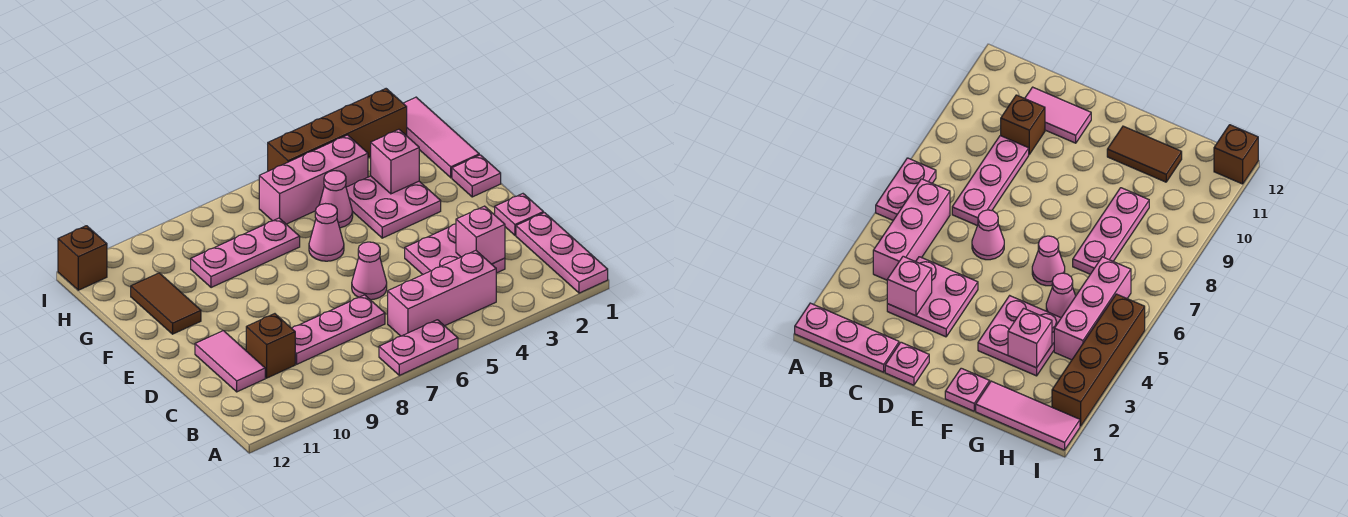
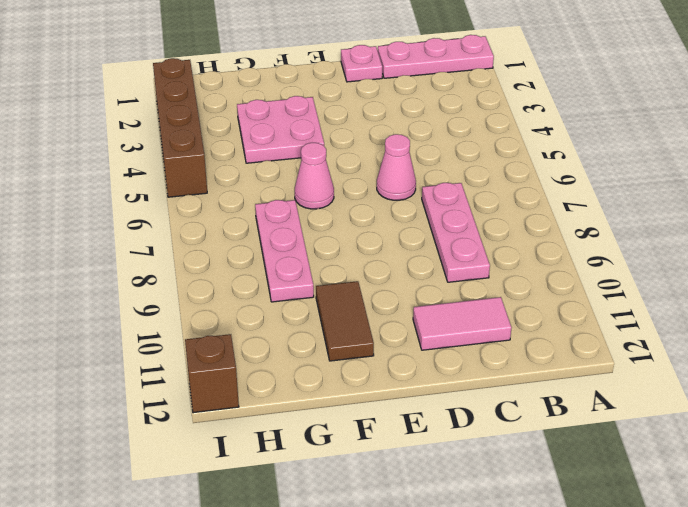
brown 1x2 tile [316,281,374,361] -> brown 1x2 tile turned to [131,273,201,334]
none -> pink 1x2 plate [379,320,458,375]
none -> pink 1x3 brick [388,251,496,336]
none -> pink 2x2 plate [405,224,505,274]

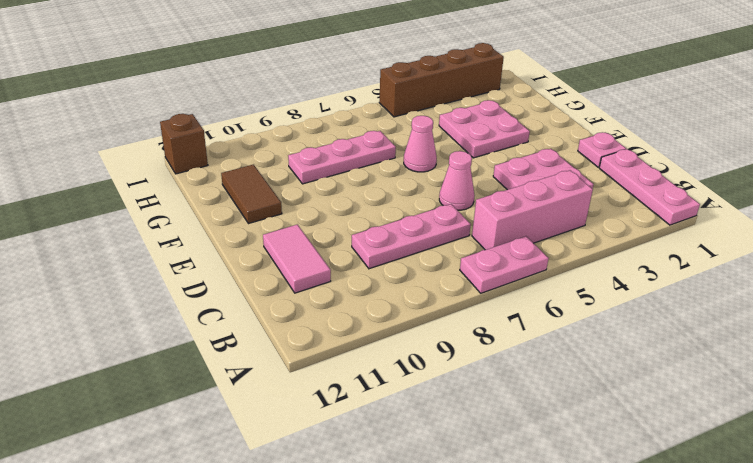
none -> brown 1x1 brick [246,314,295,378]
none -> pink 1x1 plate [452,155,501,197]
none -> pink 1x3 tile [403,97,479,178]

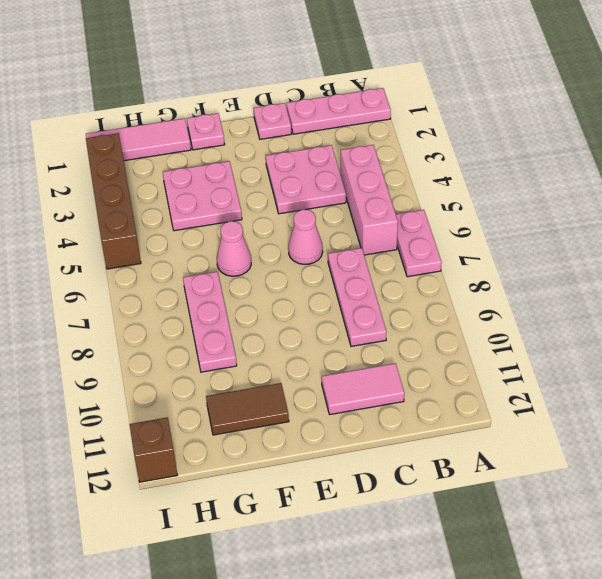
none -> brown 1x1 brick [246,314,295,378]
none -> pink 1x1 cone [319,171,353,228]
none -> pink 1x3 brick [259,135,368,224]

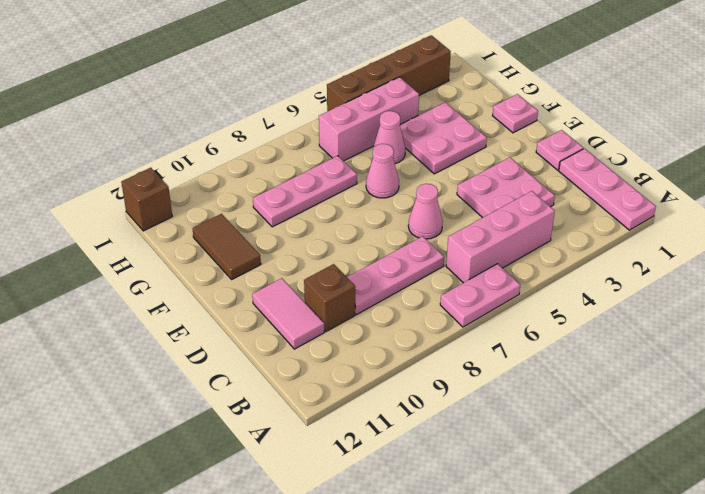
none -> pink 1x3 tile [403,97,479,178]
none -> pink 1x1 brick [456,206,505,264]
none -> pink 1x1 brick [371,129,419,194]

